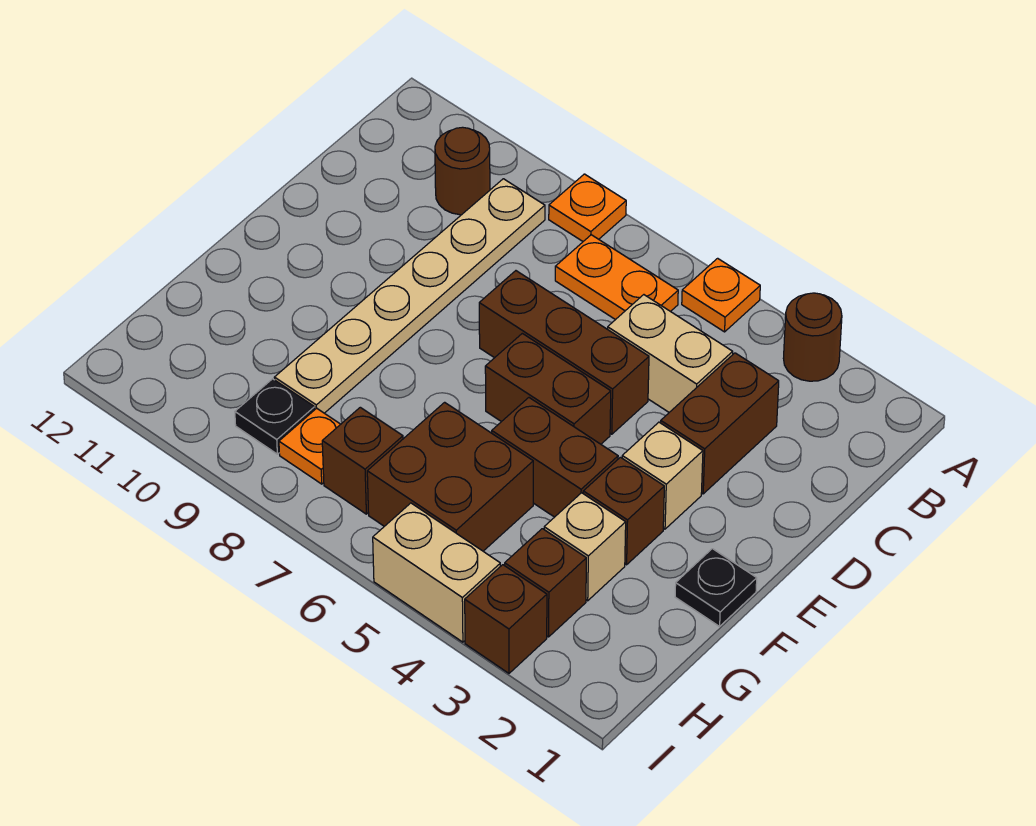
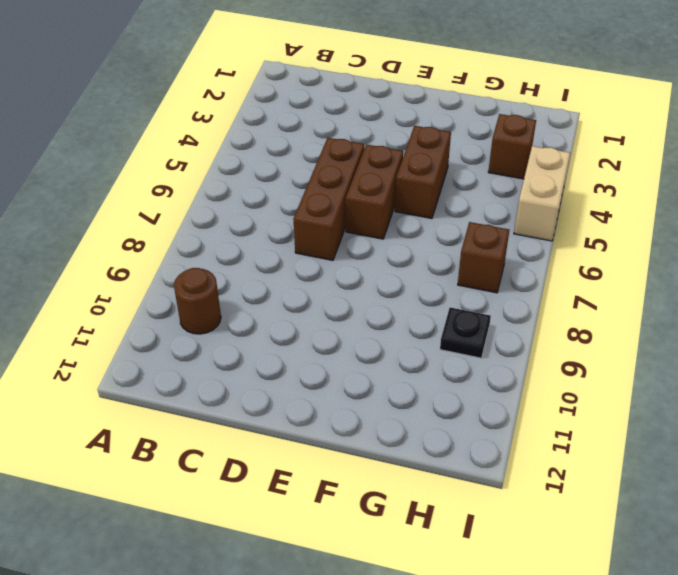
none -> brown 1x1 round brick [783,293,842,381]
none -> orange 1x1 plate [682,258,760,332]
none -> orange 1x1 plate [549,174,626,241]

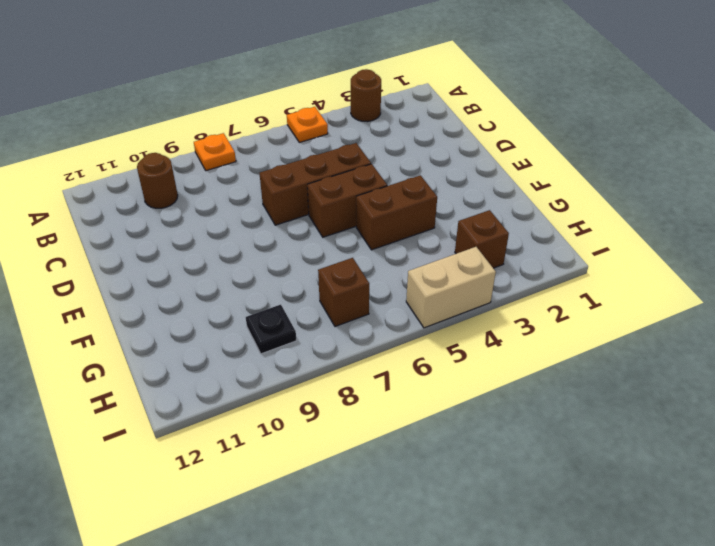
none -> orange 1x2 plate [555,235,678,320]
none -> tan 1x6 plate [274,179,545,413]
none -> brown 1x2 brick [661,353,779,494]

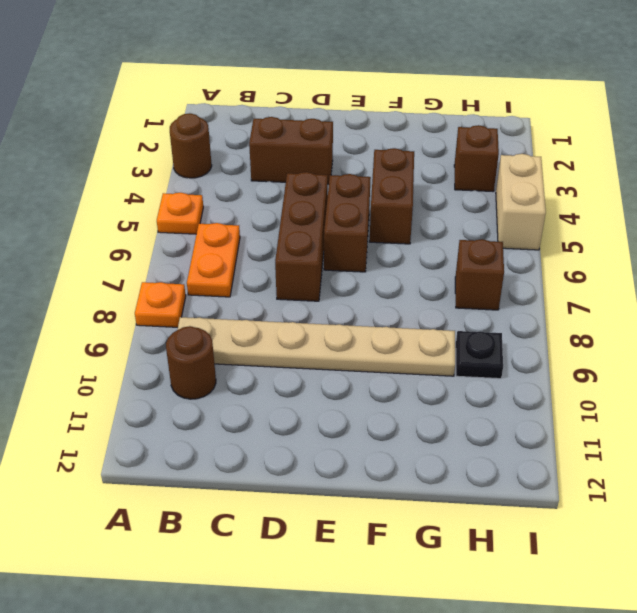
none -> tan 1x2 brick [608,295,733,412]
none -> tan 1x1 brick [622,422,703,529]
none -> black 1x1 plate [675,549,757,626]

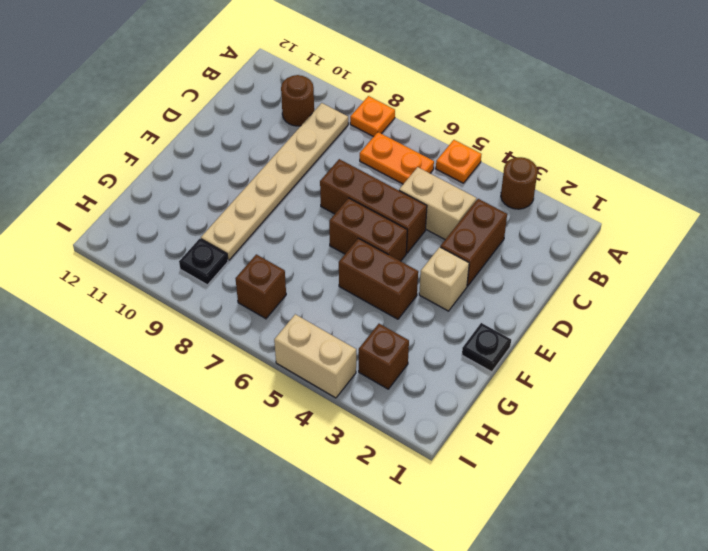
none -> brown 1x1 brick [583,457,664,565]
none -> tan 1x1 brick [544,493,626,601]
none -> brown 2x2 brick [367,402,533,551]

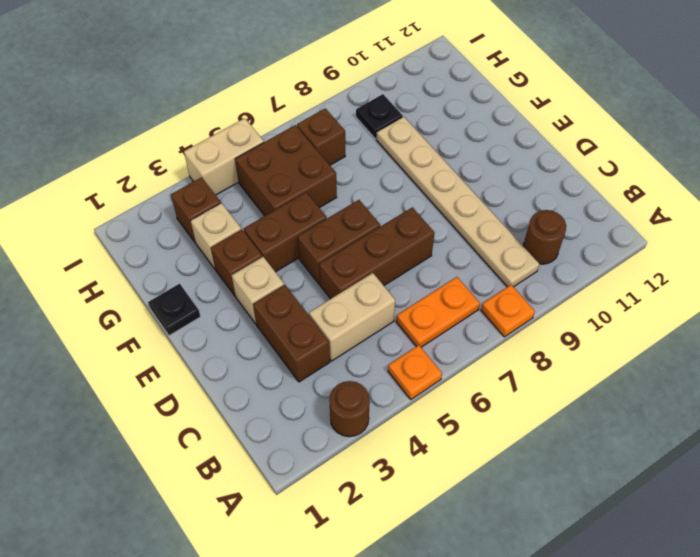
none -> orange 1x1 plate [279,408,341,484]
none -> brown 1x1 brick [465,565,547,673]

